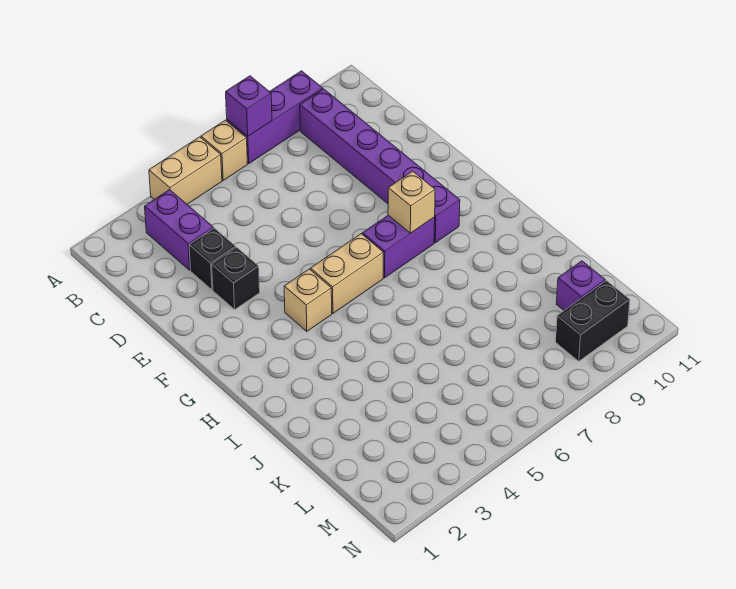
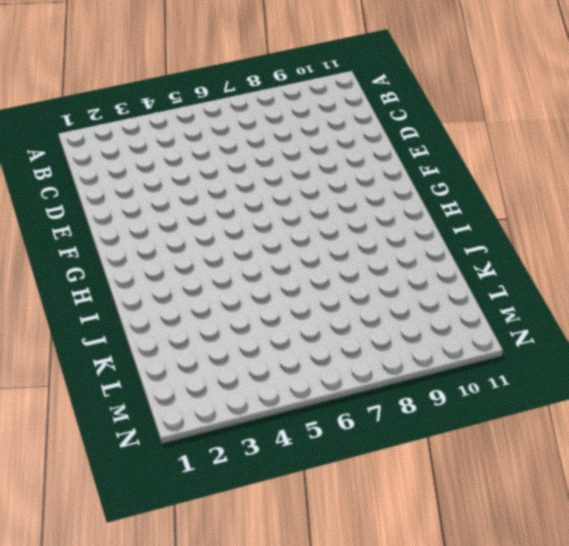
none -> tan 1x2 brick [149,137,222,204]
none -> tan 1x1 brick [201,120,248,180]
none -> purple 1x3 brick [227,71,323,164]

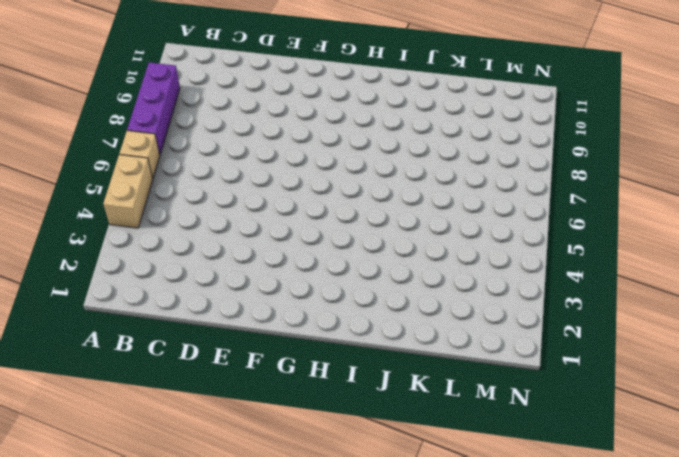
none -> purple 1x2 brick [145,190,213,270]
none -> purple 1x6 brick [300,89,460,243]
none -> black 1x1 brick [189,228,236,290]

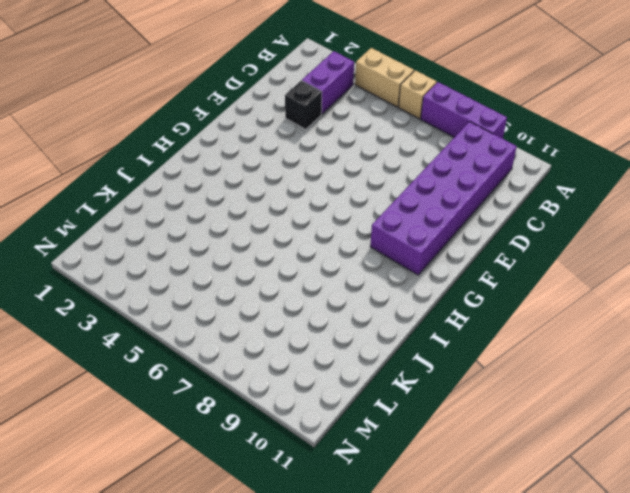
purple 2x6 brick [370,122,517,275] -> purple 1x6 brick [300,89,460,243]
none -> black 1x1 brick [212,248,260,309]
none -> tan 1x1 brick [284,269,332,331]
none -> tan 1x2 brick [310,234,383,313]

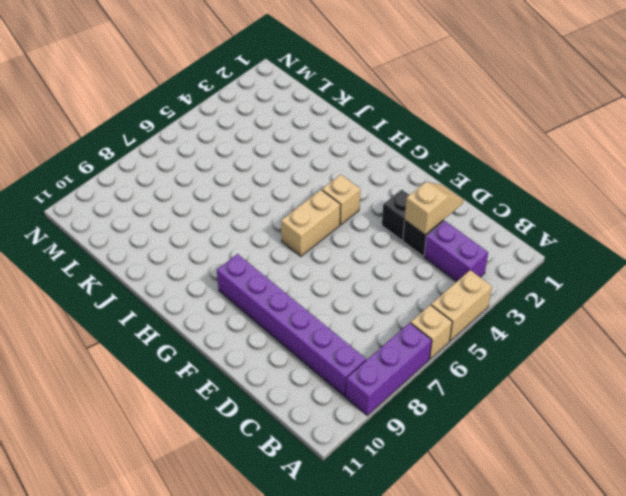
tan 1x2 slope [405,182,463,235] -> none
none -> purple 1x2 brick [362,215,435,278]
none -> purple 1x1 brick [556,261,605,310]
none -> black 1x2 brick [556,281,630,361]

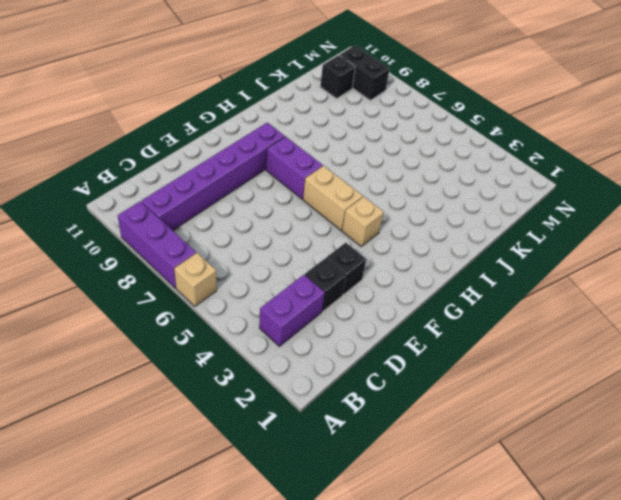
black 1x1 brick [320,55,355,98] -> purple 1x1 brick [556,261,605,310]
none -> tan 1x2 brick [149,137,222,204]
none -> purple 1x1 brick [226,76,272,136]
none -> tan 1x1 brick [388,171,435,233]

